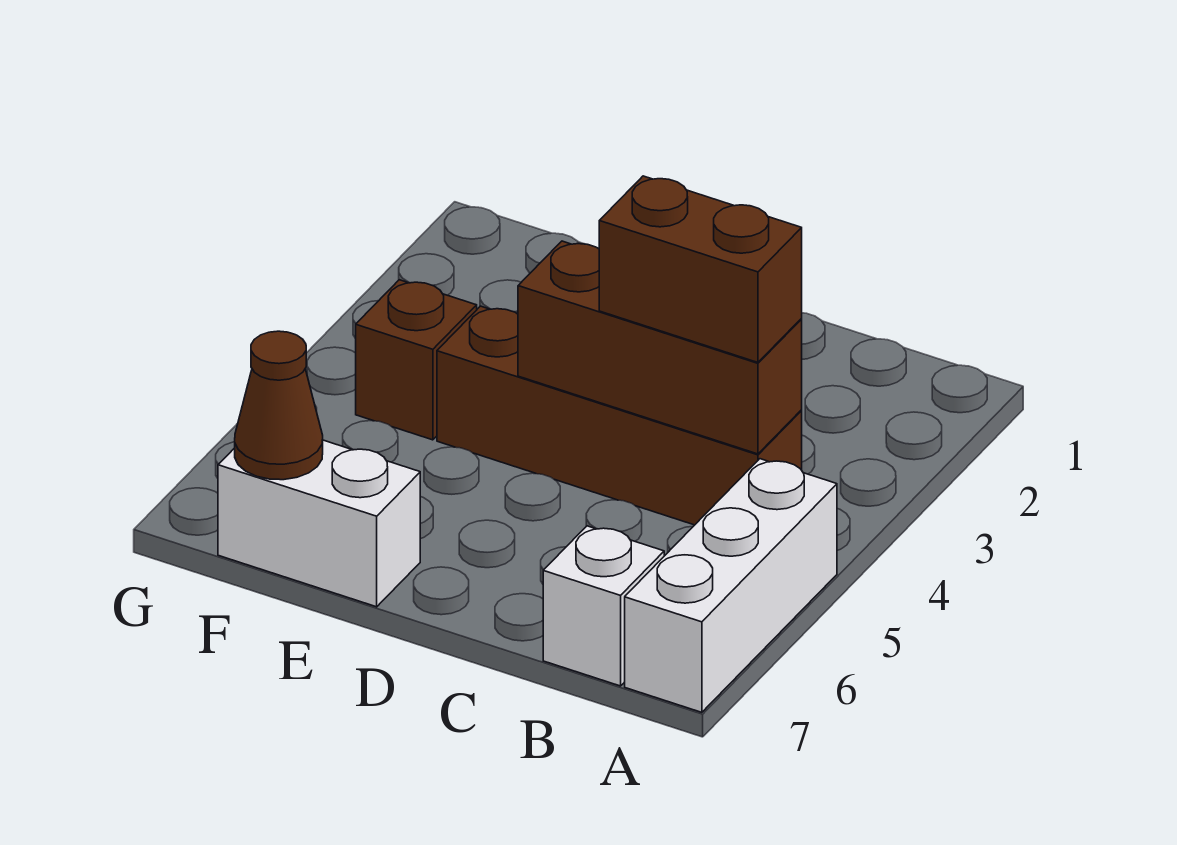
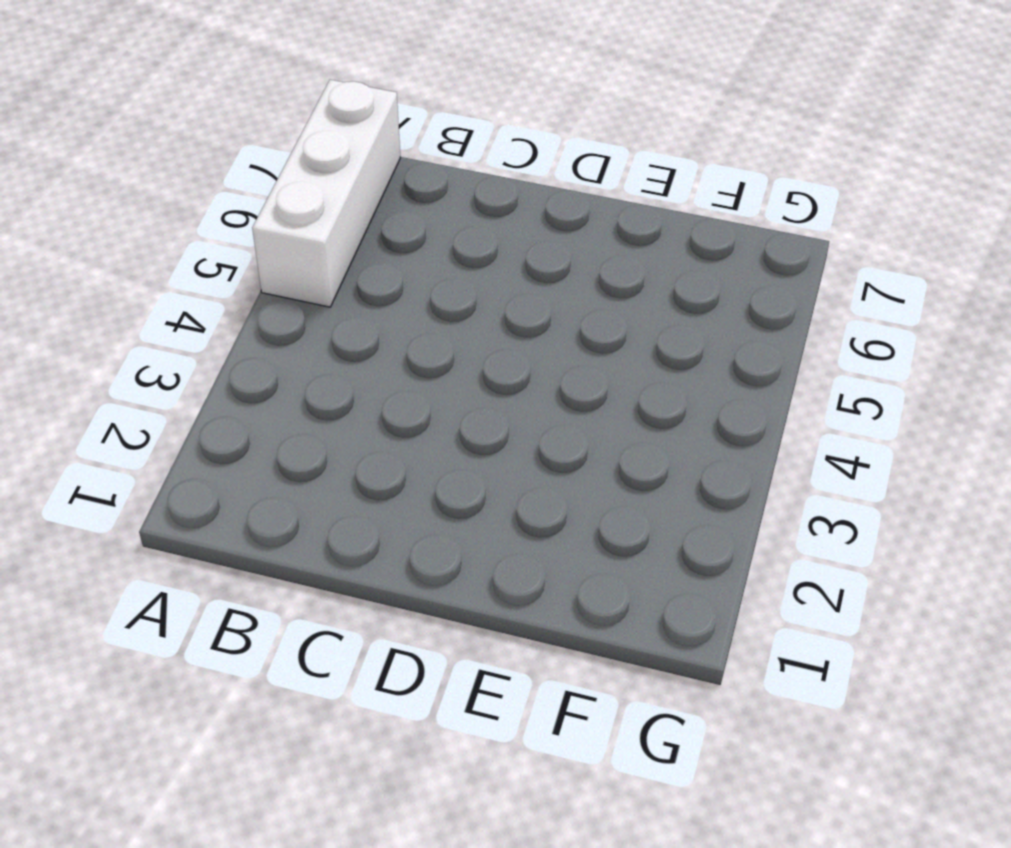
none -> brown 1x4 brick [437,306,802,525]
none -> white 1x1 brick [543,526,664,686]

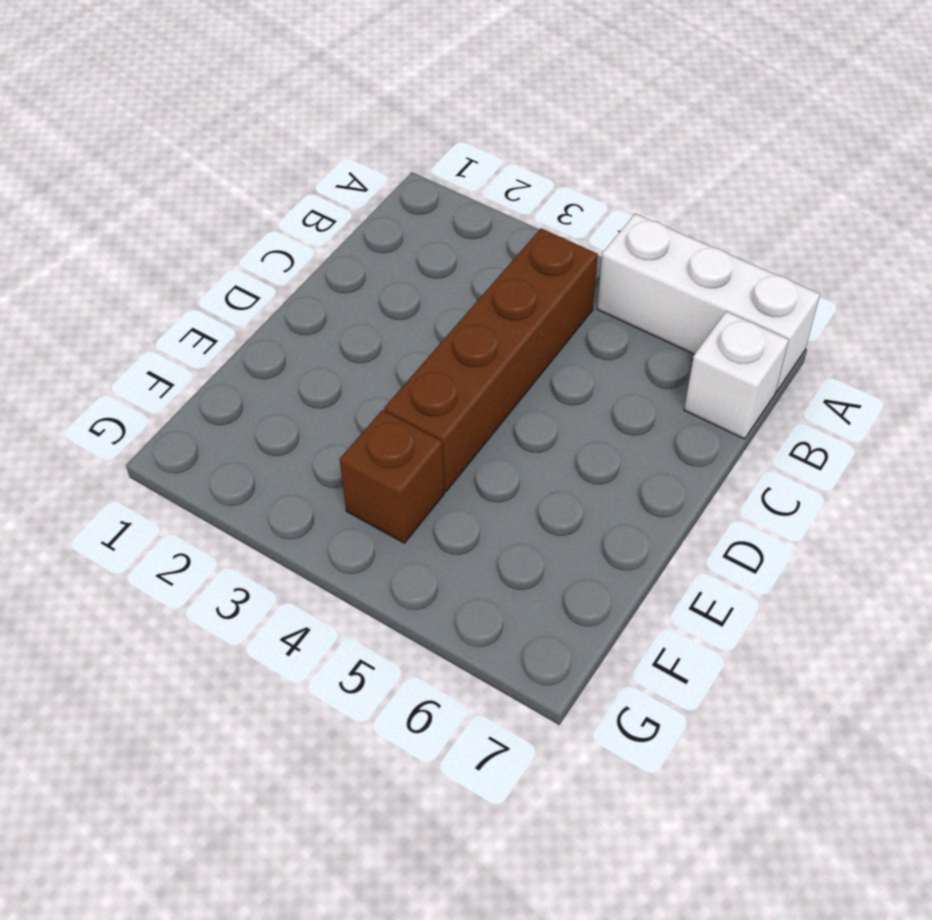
none -> white 1x2 brick [218,440,420,607]
none -> brown 1x3 brick [518,241,802,454]

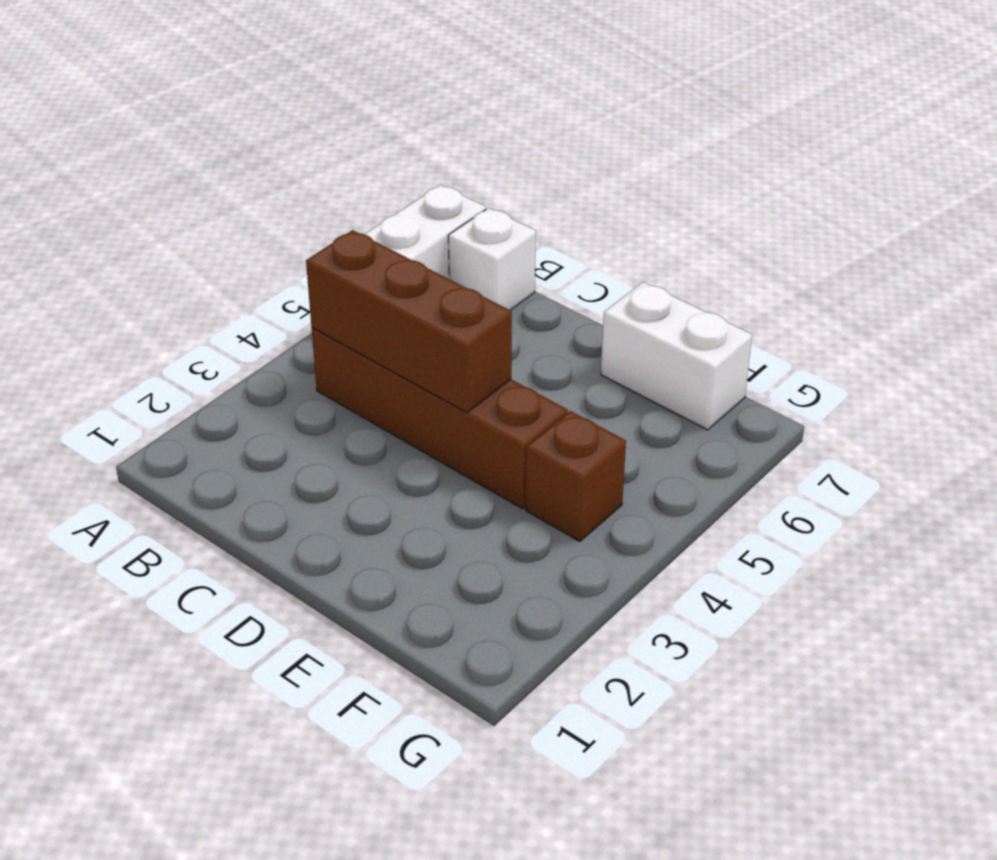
none -> brown 1x1 cone [235,331,323,480]
none -> brown 1x2 brick [599,176,802,362]

